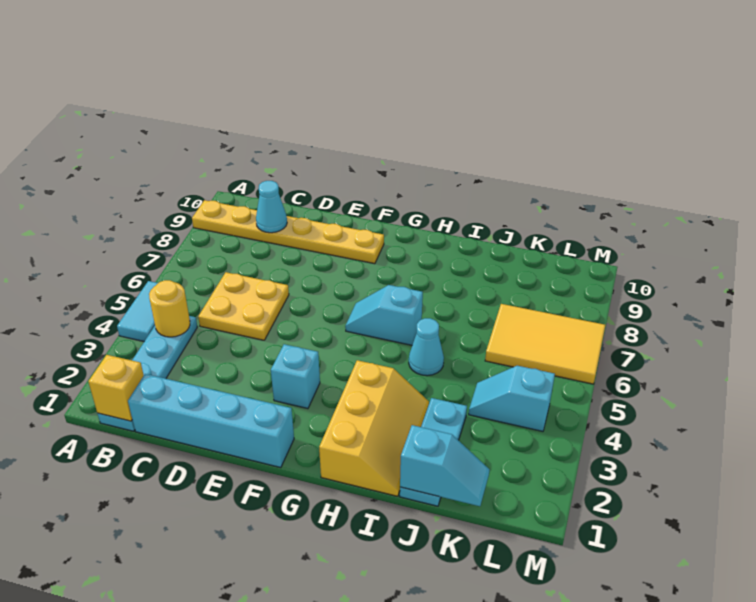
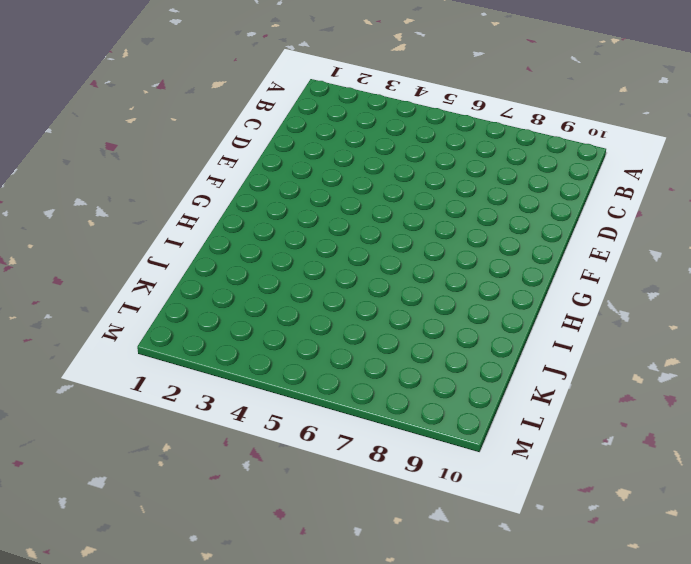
none -> cyan 1x2 tile [117,281,158,341]
none -> yellow 1x6 plate [192,200,384,264]
none -> cyan 1x4 plate [98,316,197,431]

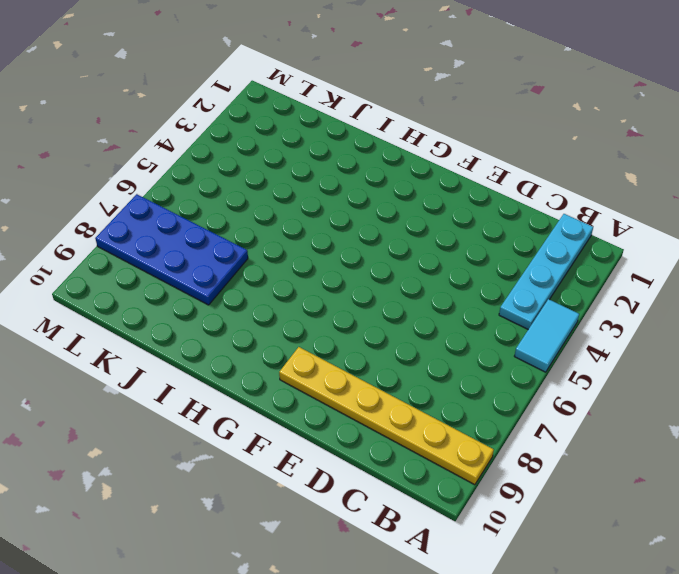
blue 2x4 plate [95,194,248,305] -> yellow 2x3 tile [485,304,605,384]
none -> cyan 1x4 brick [128,374,294,468]
none -> yellow 2x2 plate [198,272,289,340]
none -> cyan 1x1 brick [271,344,320,409]

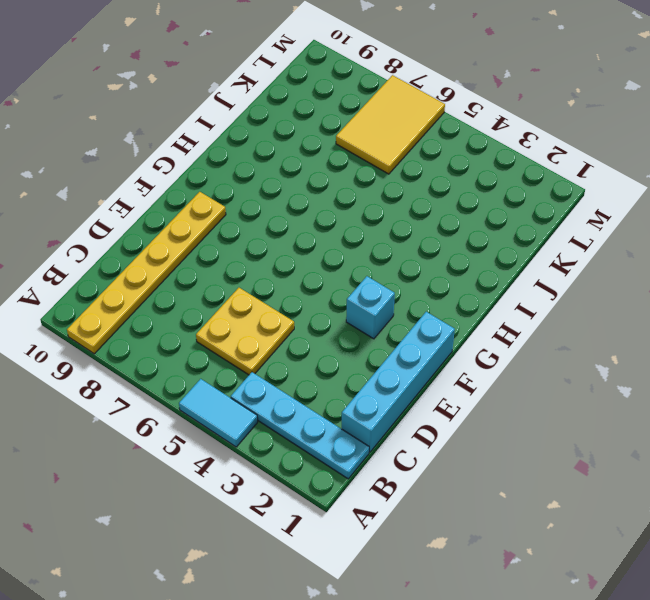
none -> cyan 1x2 slope [345,285,423,345]
none -> yellow 2x3 slope [319,360,429,496]
none -> cyan 1x1 cone [409,318,444,376]

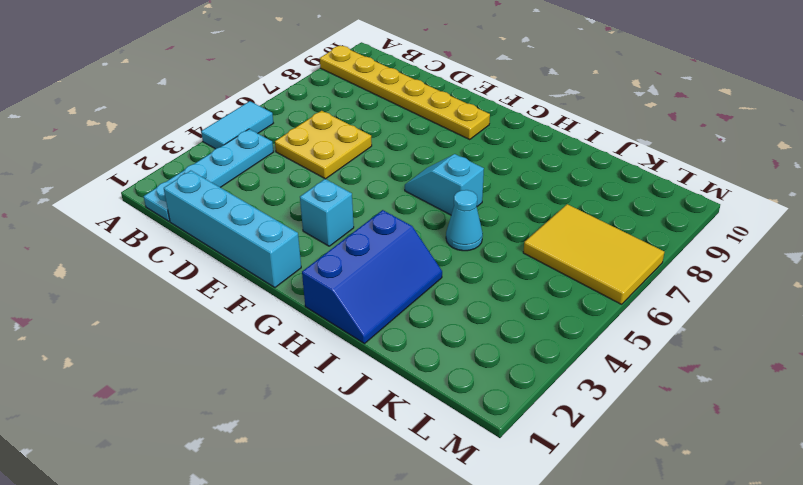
blue 2x3 slope [302,210,442,344] -> yellow 2x3 slope [319,360,429,496]
none -> cyan 1x3 plate [400,398,467,506]
none -> cyan 1x2 slope [469,366,555,431]
none -> yellow 1x1 brick [88,355,144,421]

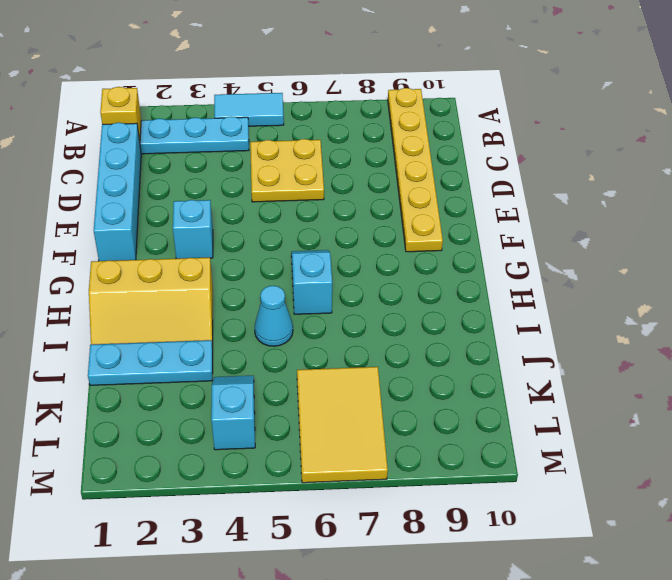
none -> yellow 1x1 round brick [149,280,190,337]
none -> cyan 1x1 cone [256,181,287,233]
none -> cyan 1x2 slope [400,425,490,506]

